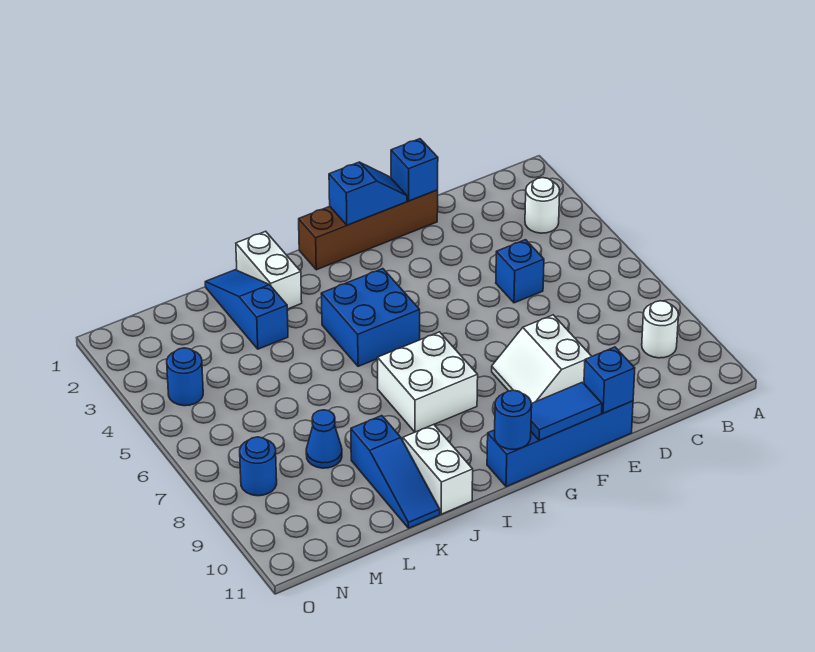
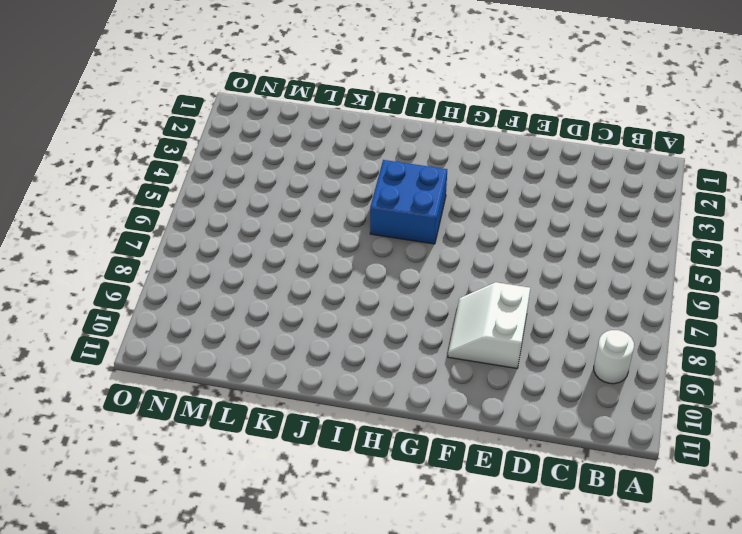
none -> white 1x1 round brick [525,178,560,233]
none -> blue 1x1 brick [496,240,544,303]
none -> brown 1x4 brick [299,190,438,270]

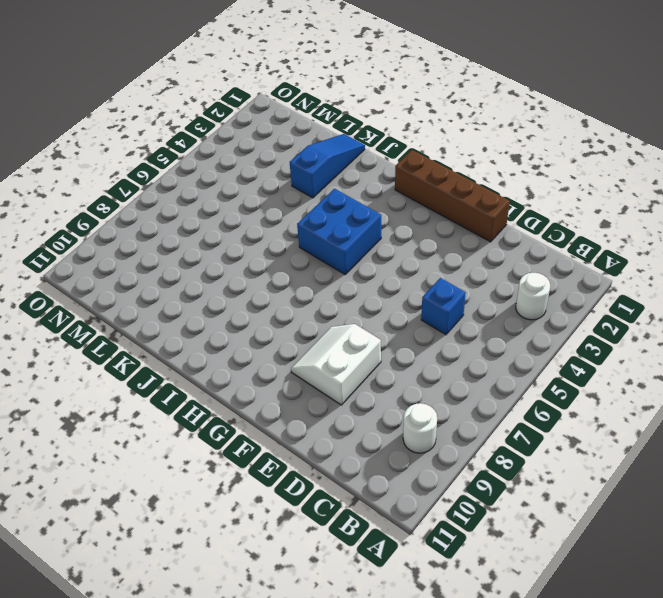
none -> blue 1x4 brick [487,401,633,487]
none -> white 2x2 brick [377,332,478,432]
none -> white 1x2 brick [236,231,302,309]

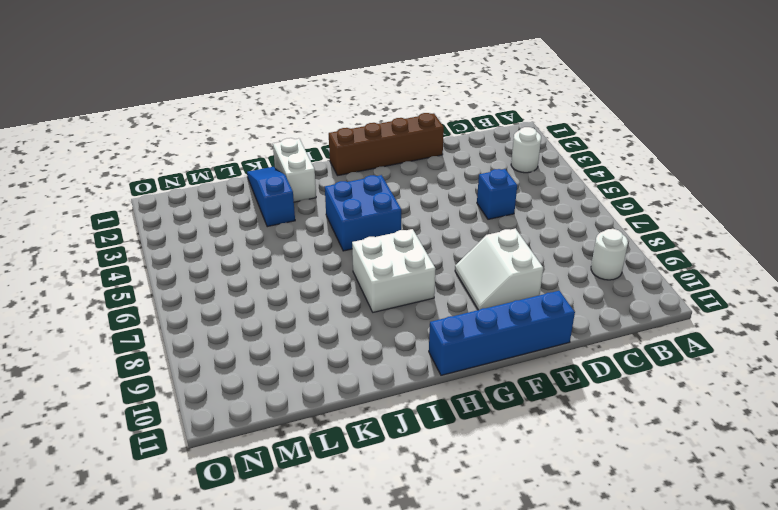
none -> white 1x2 brick [403,425,473,514]
none -> blue 1x3 slope [351,416,440,528]
none -> blue 1x1 cone [306,410,342,468]

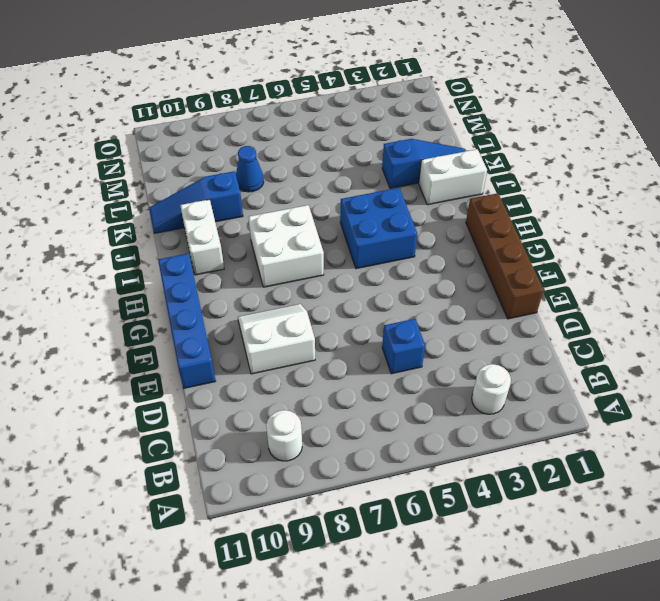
white 1x2 brick [180,199,224,275] -> white 1x2 brick turned to [403,425,473,514]
none -> blue 1x1 round brick [167,348,203,406]
none -> blue 1x1 round brick [240,437,277,496]
none -> blue 1x1 brick [391,139,438,201]

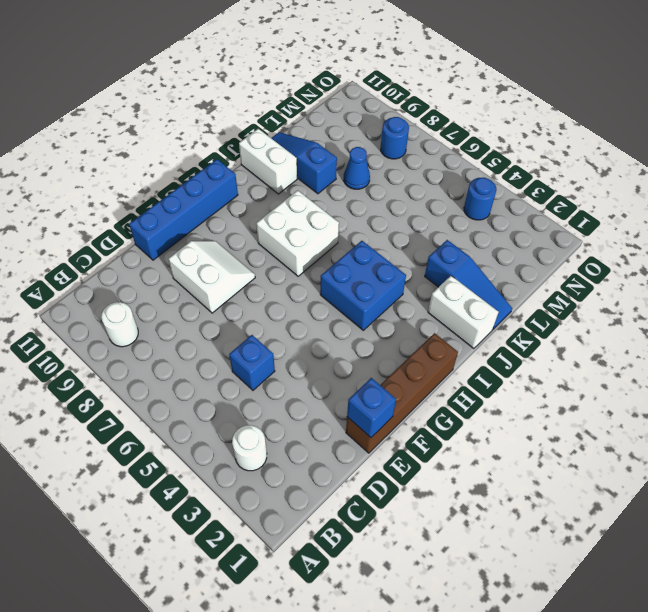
none -> blue 1x1 brick [584,347,635,413]
none -> blue 1x2 slope [329,162,407,225]
none -> blue 1x2 tile [531,382,602,440]

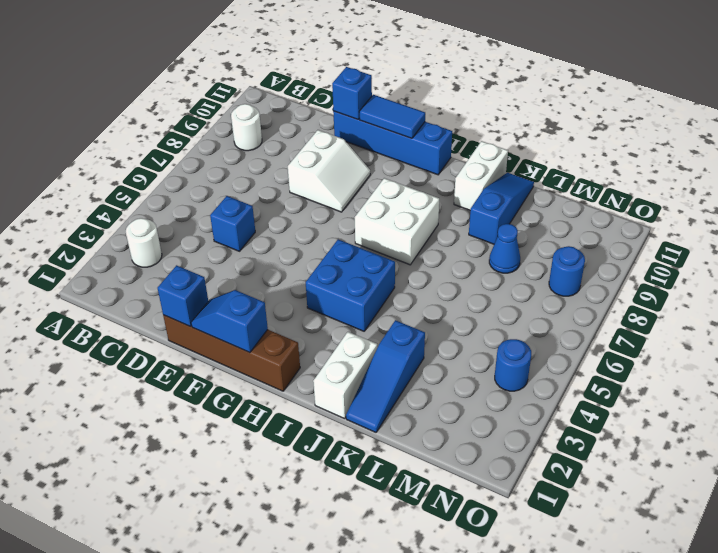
none -> blue 1x1 round brick [495,390,532,449]

